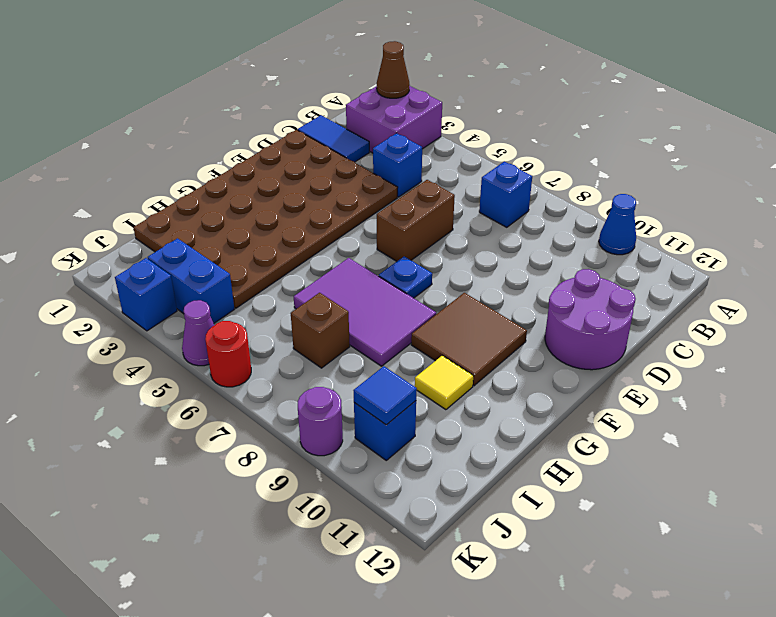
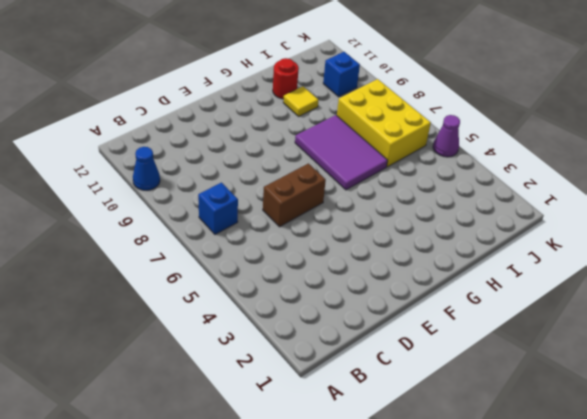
red 1x1 round brick [273,58,299,99] -> red 1x1 round brick moved to [205,321,251,387]
yellow 2x3 brick [337,79,431,167] -> brown 1x1 brick [291,293,350,368]
none -> purple 2x2 brick [346,86,442,153]
none -> blue 1x2 tile [298,115,369,162]
none -> blue 1x1 brick [373,133,422,197]

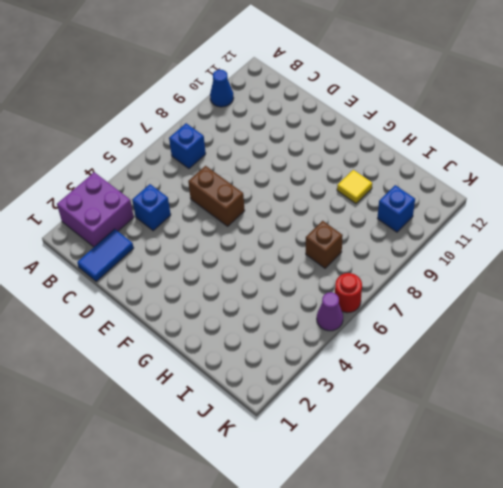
none -> brown 4x6 plate [133,130,398,308]
none -> purple 2x2 round brick [545,269,636,370]
none -> blue 1x1 plate [379,256,432,298]

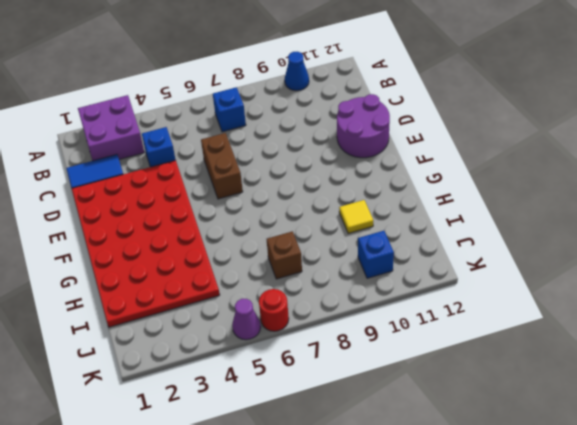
red 4x6 plate [72,160,220,327] -> brown 4x6 plate [133,130,398,308]
none -> blue 1x1 plate [379,256,432,298]
none -> brown 2x2 tile [411,293,527,386]
none -> purple 2x3 tile [294,258,436,366]

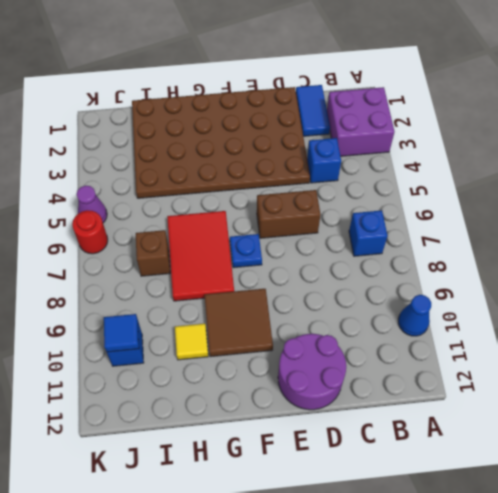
red 2x3 tile [167,211,234,301] -> purple 2x3 tile [294,258,436,366]
none -> blue 1x2 brick [148,238,234,323]
none -> blue 1x1 brick [115,258,177,331]
none -> purple 1x1 round brick [298,387,343,456]

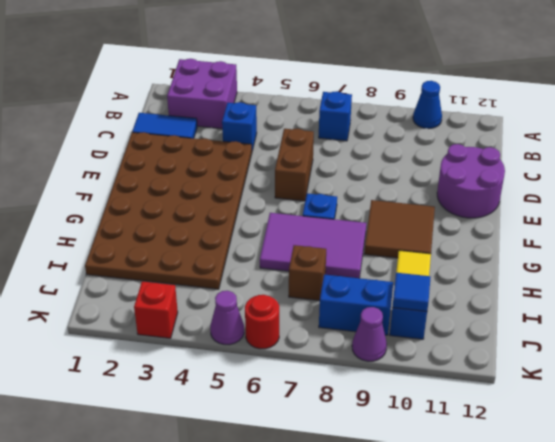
blue 1x2 brick [319,275,393,335] -> blue 1x2 brick moved to [148,238,234,323]
red 1x1 brick [134,281,178,338] -> blue 1x1 brick [115,258,177,331]
purple 1x1 cone [352,307,387,361] -> purple 1x1 round brick [298,387,343,456]
none -> brown 1x1 cone [377,41,410,98]

